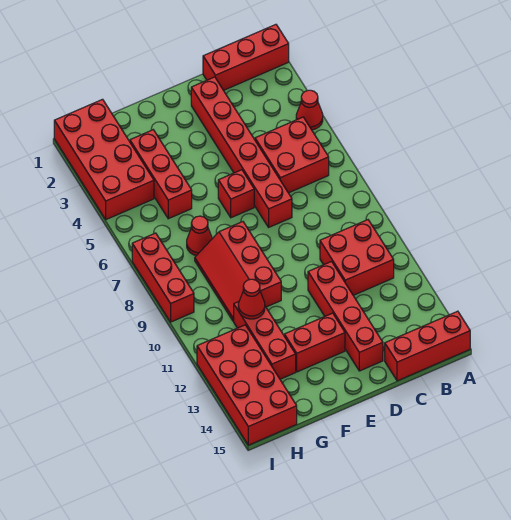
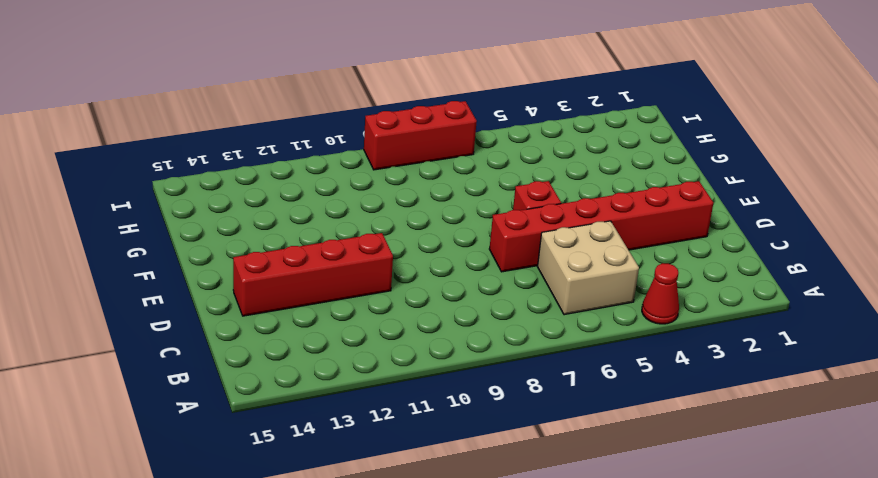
tan 2x2 brick [538,221,639,315] -> red 2x2 brick [255,117,329,193]
none -> red 1x3 brick [203,24,289,90]
none -> red 1x3 brick [385,311,470,381]
none -> red 2x2 brick [320,220,394,295]

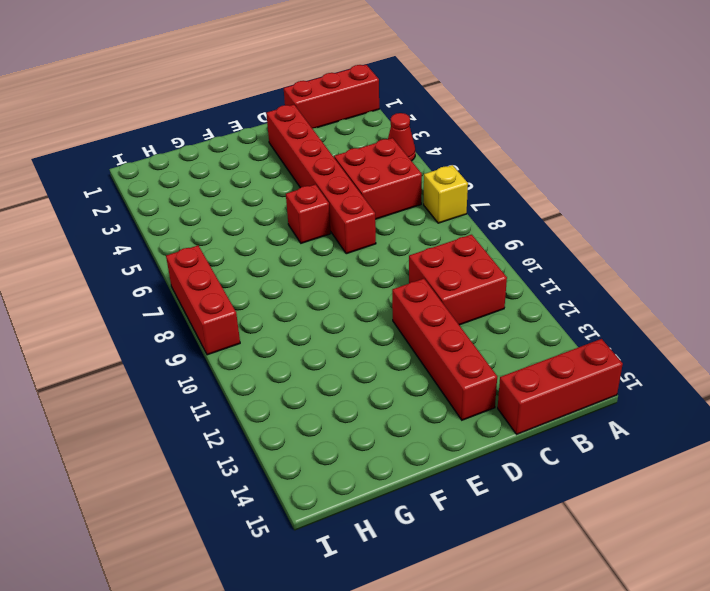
yellow 1x1 brick [424,165,468,223] -> none
none -> red 1x2 brick [284,313,345,372]
none -> red 2x3 slope [195,222,281,321]
none -> red 1x3 brick [130,130,192,219]

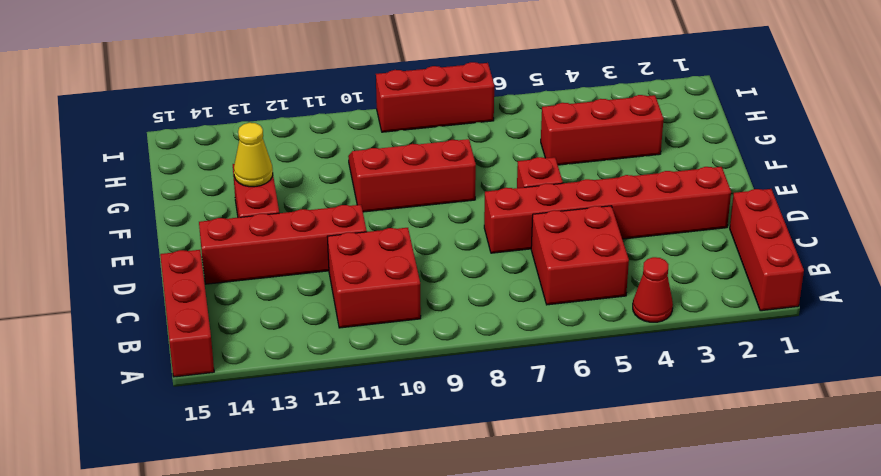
yellow 1x1 cone [234,123,273,187] -> none
none -> red 1x1 cone [187,216,212,256]
none -> red 1x3 brick [234,302,296,379]
none -> red 2x4 brick [54,99,154,219]

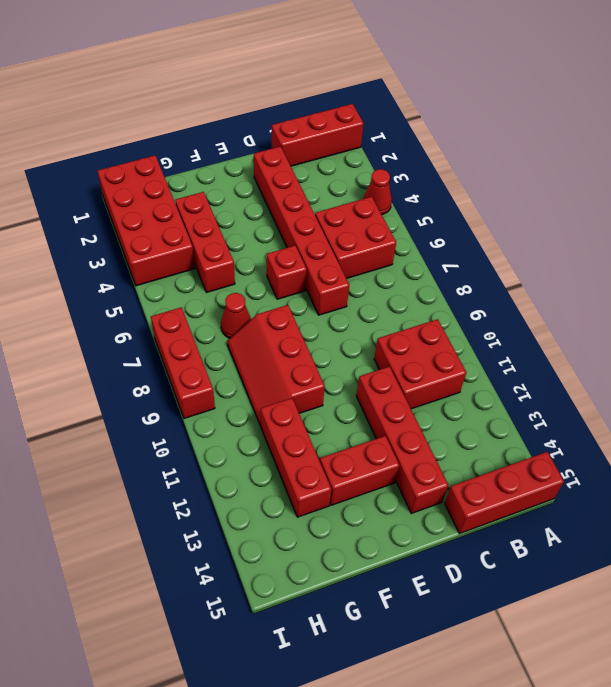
none -> red 2x4 brick [197,325,297,445]
none -> red 1x1 cone [238,279,265,319]

